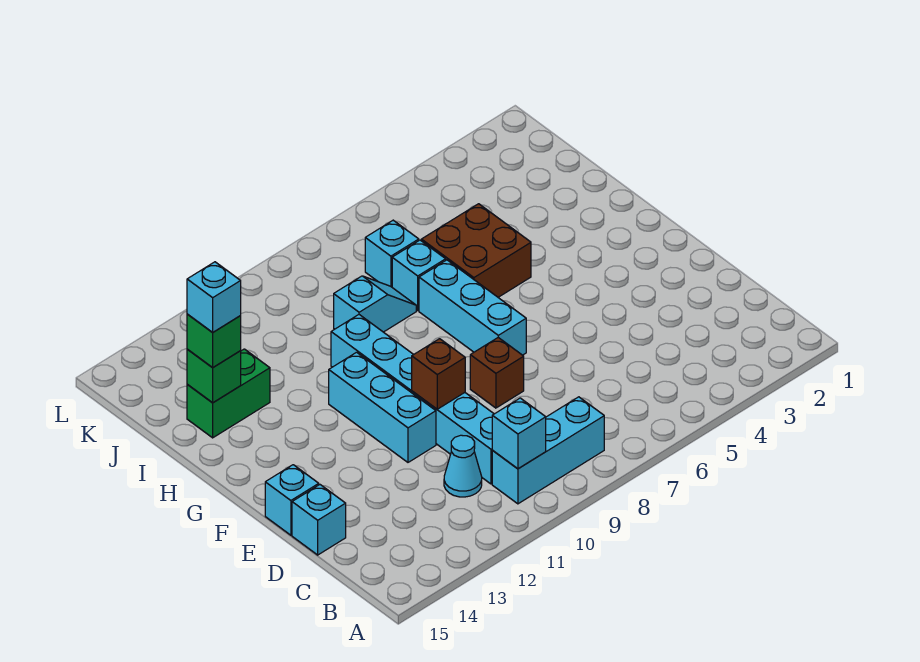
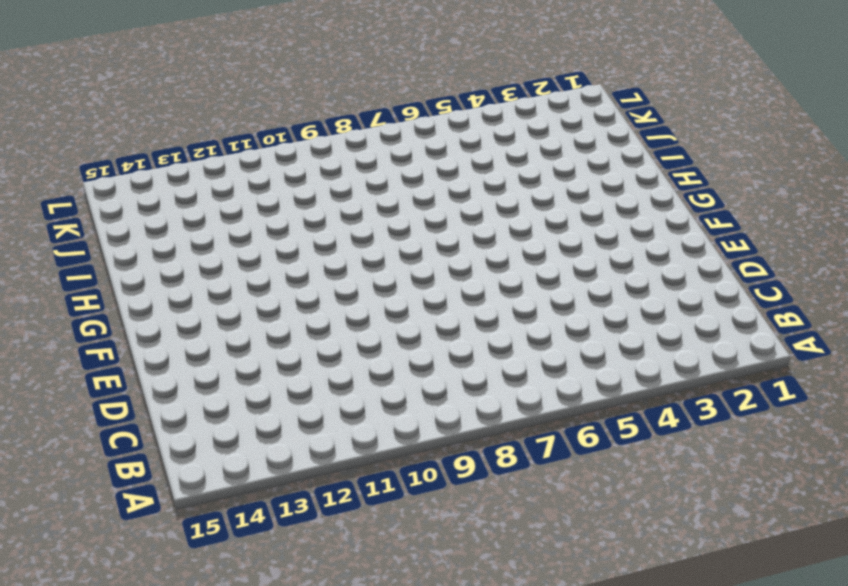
none -> cyan 1x3 brick [492,397,604,504]
none -> cyan 1x6 brick [331,315,494,484]
none -> cyan 1x1 cone [444,435,482,497]

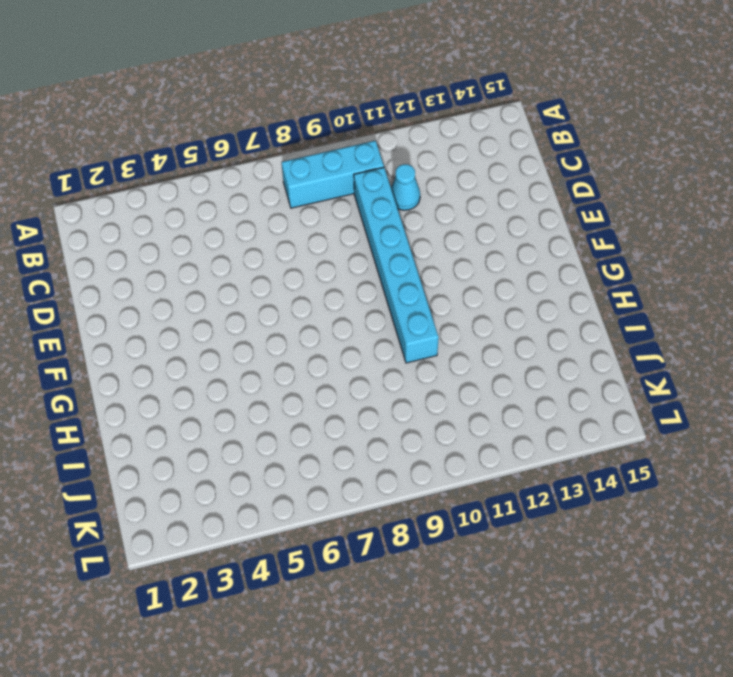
none -> cyan 1x1 brick [292,485,346,555]
none -> brown 1x1 brick [470,338,524,408]
none -> cyan 1x3 brick [329,352,436,462]

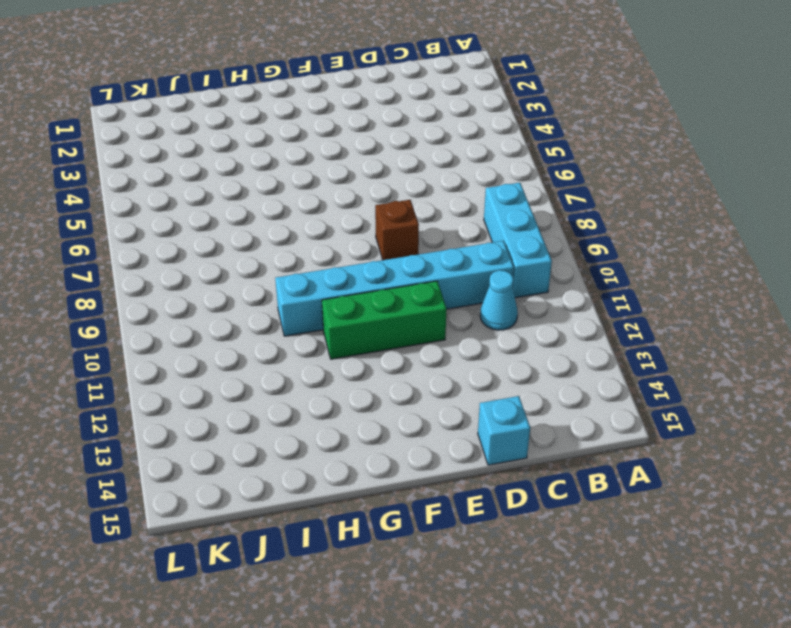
green 1x3 brick [322,281,447,359] -> cyan 1x3 brick [329,352,436,462]
none -> cyan 1x1 brick [265,465,319,535]
none -> cyan 1x3 brick [419,260,526,355]
none -> brown 2x2 brick [421,204,531,297]

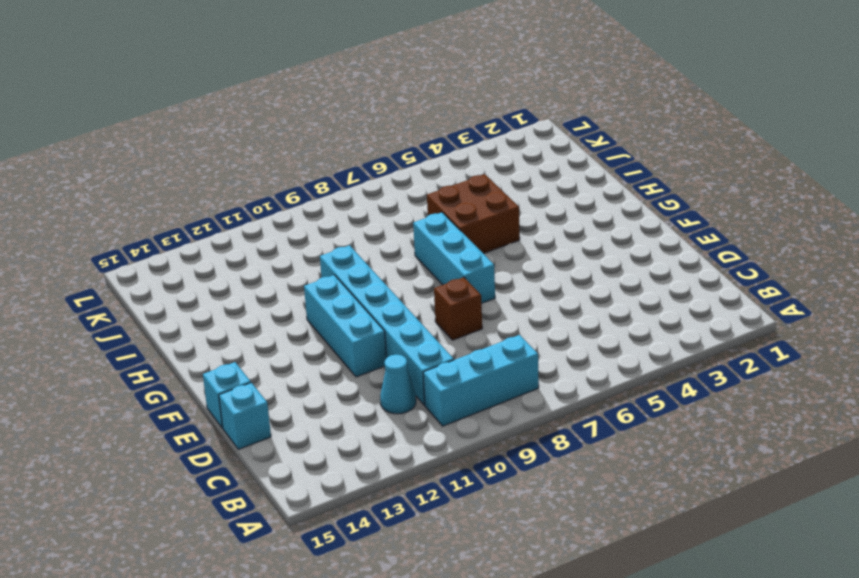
none -> cyan 1x1 brick [392,240,446,310]
none -> cyan 1x2 slope [334,276,416,332]
none -> green 1x2 brick [187,349,270,438]

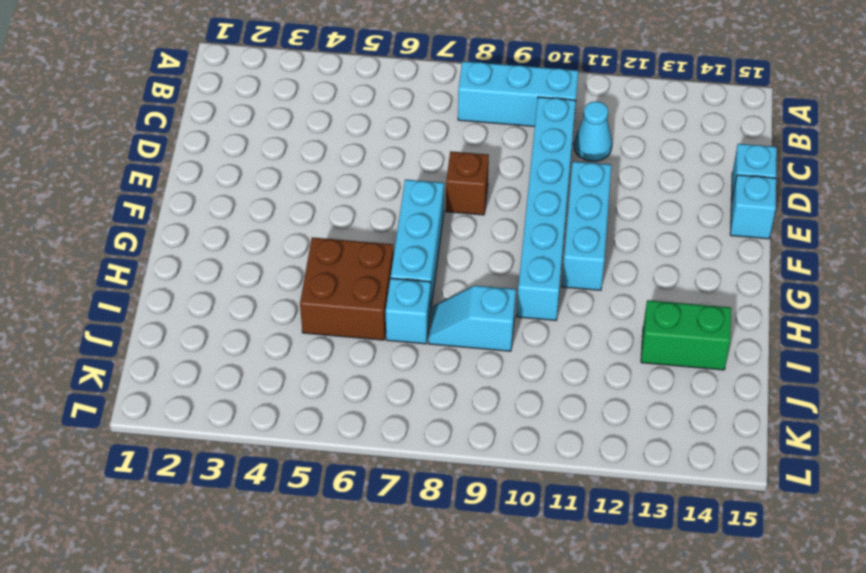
none -> cyan 1x1 brick [365,220,419,287]
none -> cyan 1x1 brick [492,398,546,469]
none -> brown 1x1 brick [412,339,465,409]

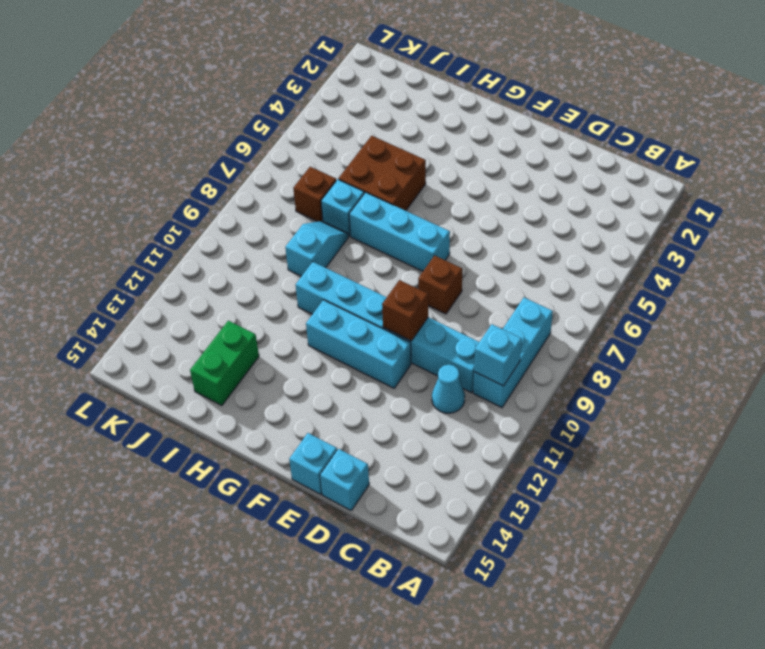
brown 1x1 brick [293,167,336,222] -> cyan 1x1 brick [365,220,419,287]
none -> green 1x1 brick [187,349,241,403]
none -> green 1x1 brick [187,314,241,368]
none -> cyan 1x1 brick [187,262,241,332]

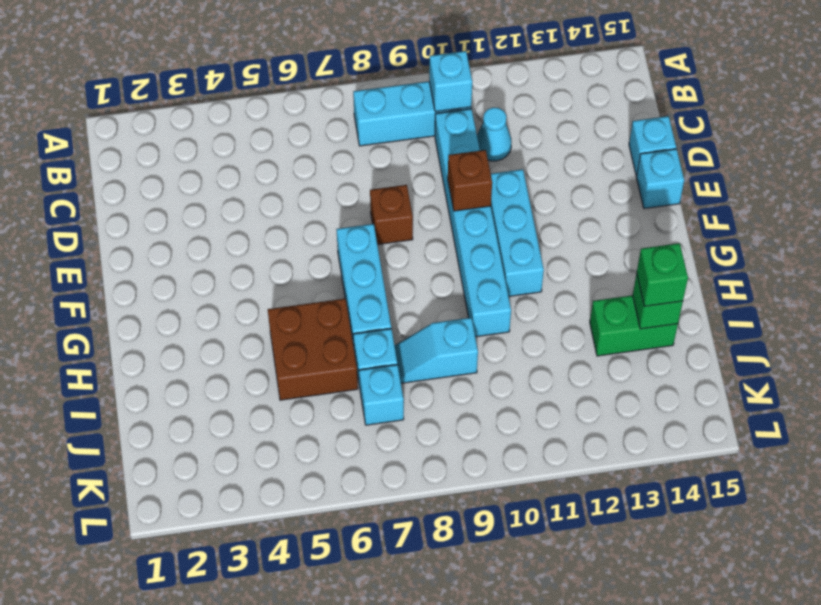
none -> cyan 1x1 brick [187,262,241,332]

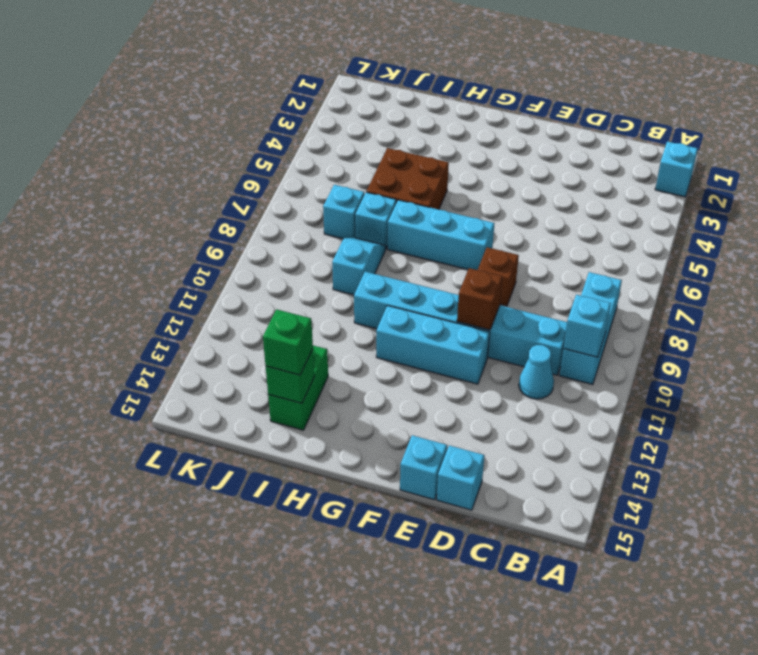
cyan 1x1 brick [655,142,698,197] -> cyan 1x1 brick moved to [187,262,241,332]

